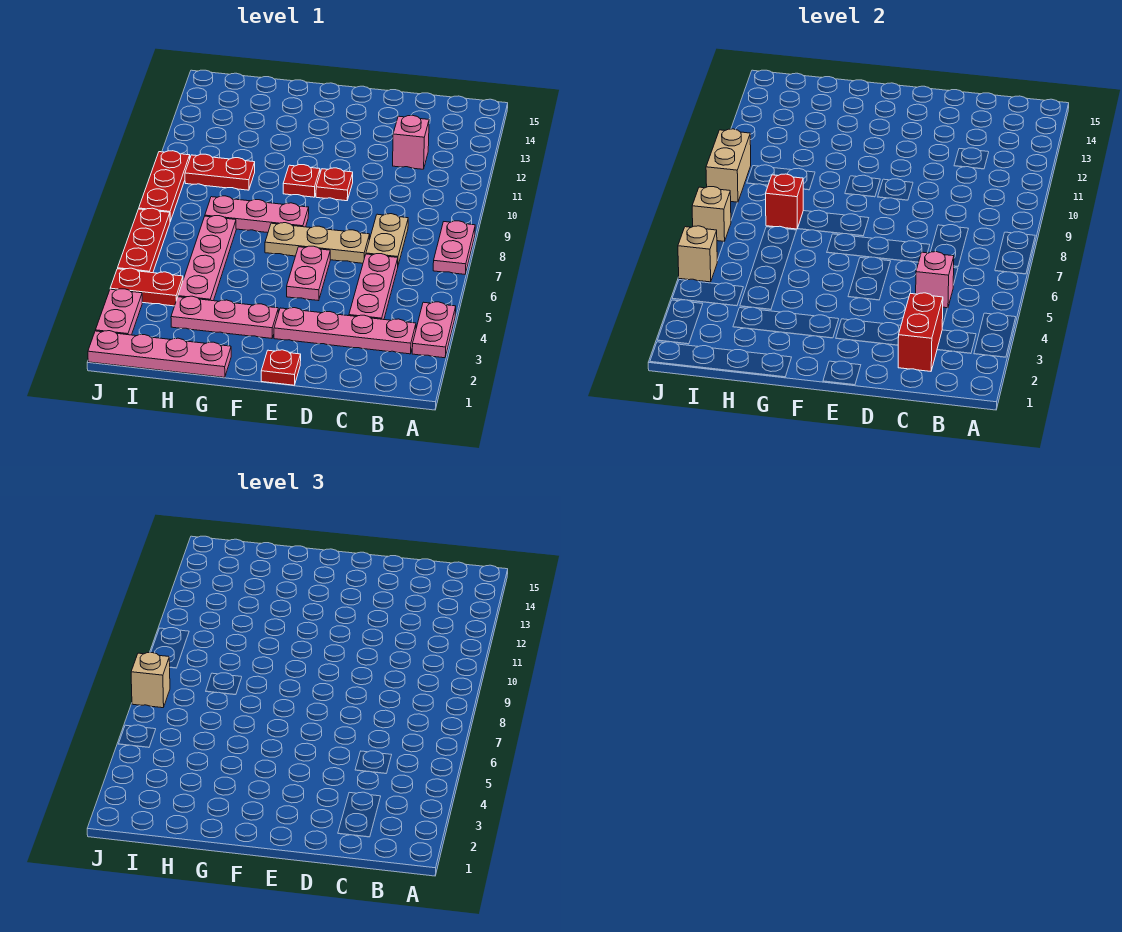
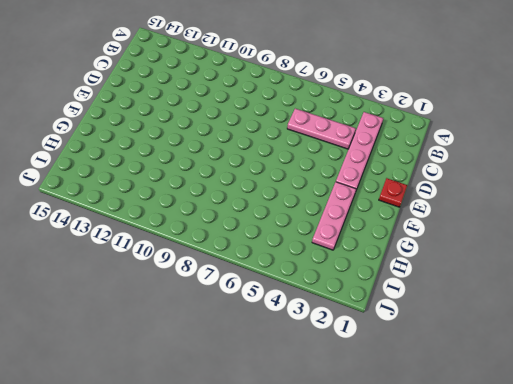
none -> pink 1x2 plate [412,302,456,358]
none -> pink 1x2 plate [433,221,475,274]
none -> tan 1x2 plate [366,214,408,265]

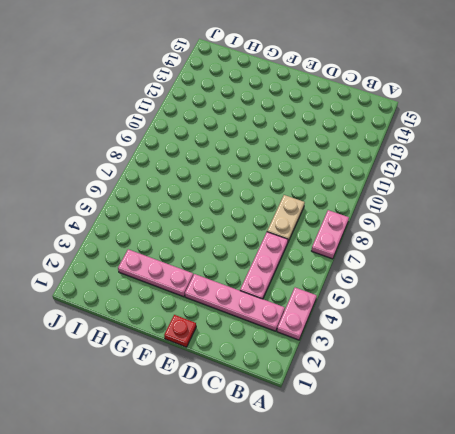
none -> pink 1x1 brick [393,115,429,169]
none -> tan 1x3 plate [265,223,370,263]
none -> pink 1x2 plate [287,246,330,301]

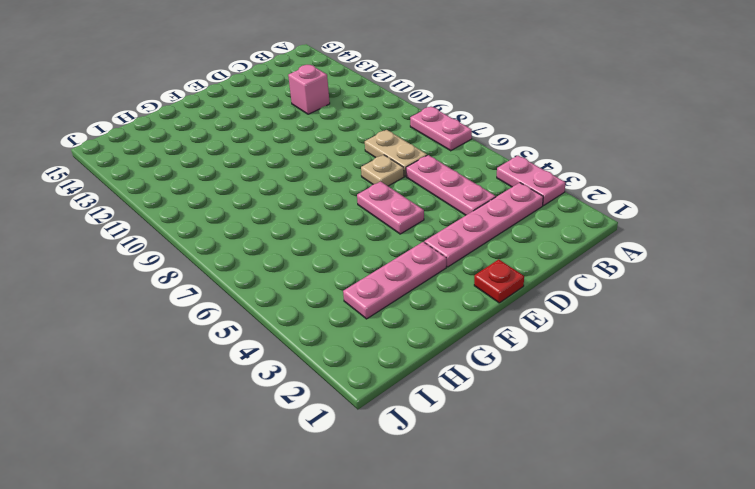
tan 1x1 plate [361,155,404,186] -> tan 1x3 plate [265,223,370,263]
none -> red 1x1 plate [316,168,353,201]
none -> pink 1x3 plate [205,196,309,233]
none -> red 1x1 plate [283,165,320,197]

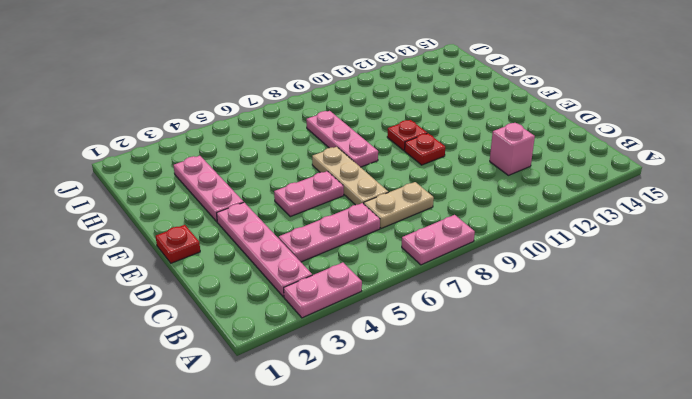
none -> pink 1x4 plate [88,331,231,377]
none -> pink 1x4 plate [178,216,236,301]
none -> red 1x2 plate [185,154,255,190]

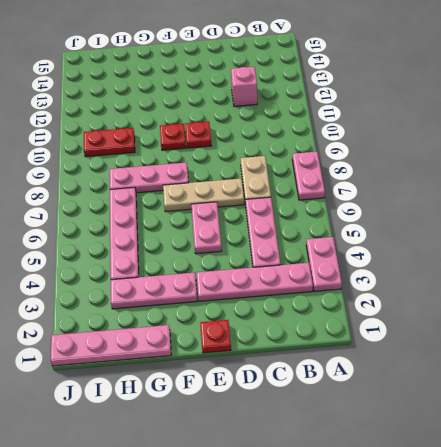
none -> red 1x2 plate [110,268,183,306]
none -> pink 1x2 plate [95,289,142,335]
none -> red 1x3 plate [118,208,170,273]

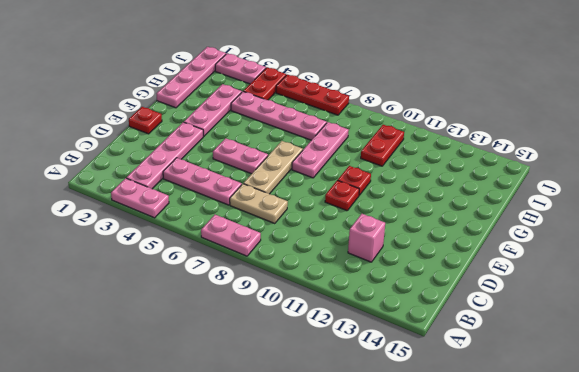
none -> red 1x3 plate [139,151,190,221]
none -> red 1x2 brick [898,293,943,371]
none -> pink 1x1 brick [916,251,954,308]

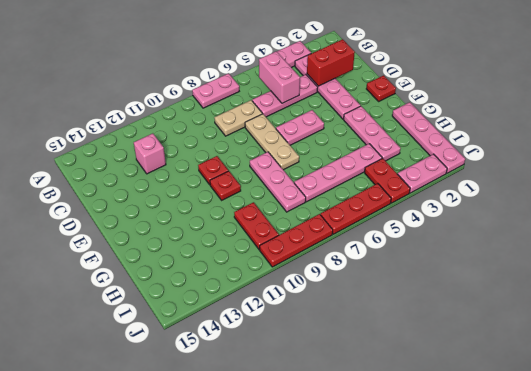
pink 1x2 brick [259,51,300,103] -> pink 1x1 brick [916,251,954,308]
none -> red 1x1 brick [766,174,803,229]
none -> tan 1x1 brick [678,226,717,282]
none -> tan 1x1 brick [692,187,731,241]

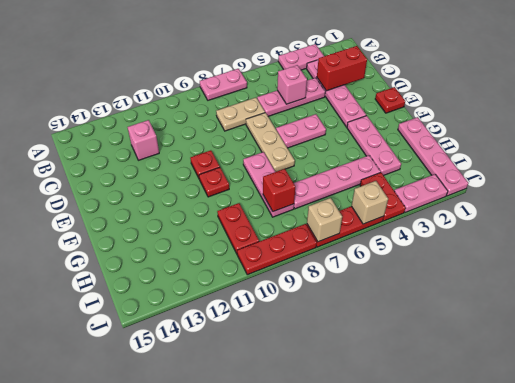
none -> tan 1x2 brick [706,129,751,203]
none -> tan 1x1 brick [131,653,170,708]

